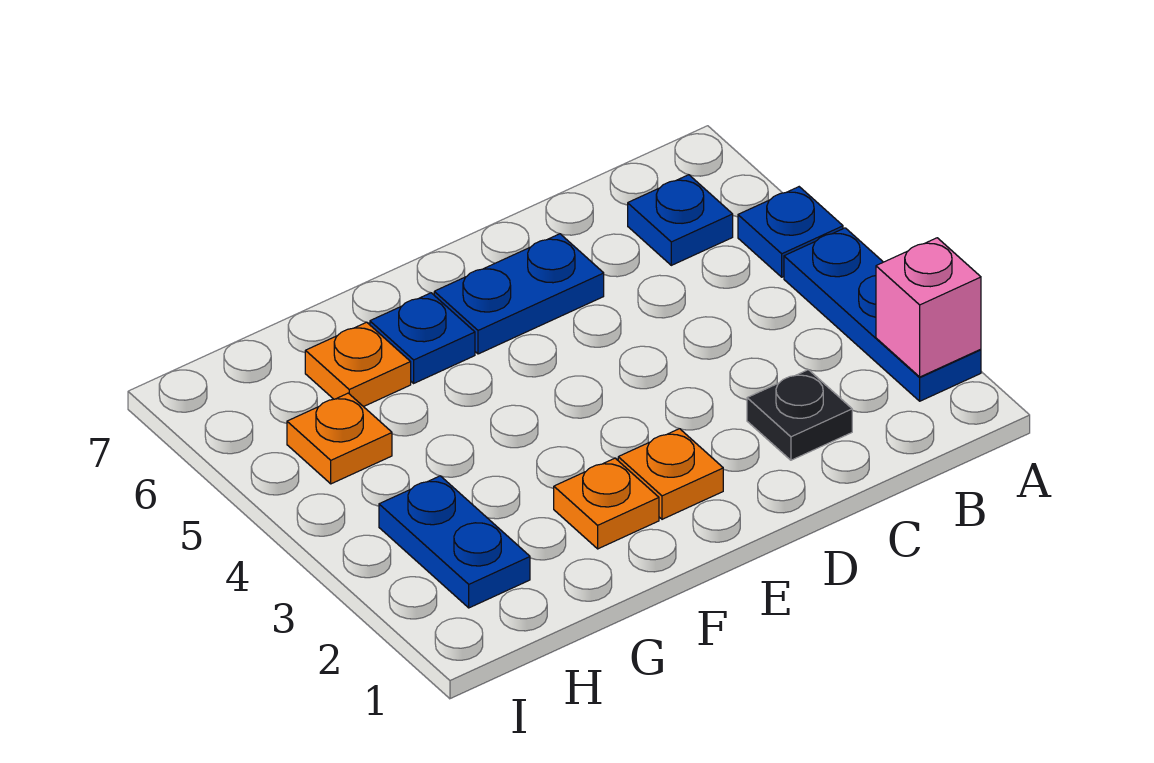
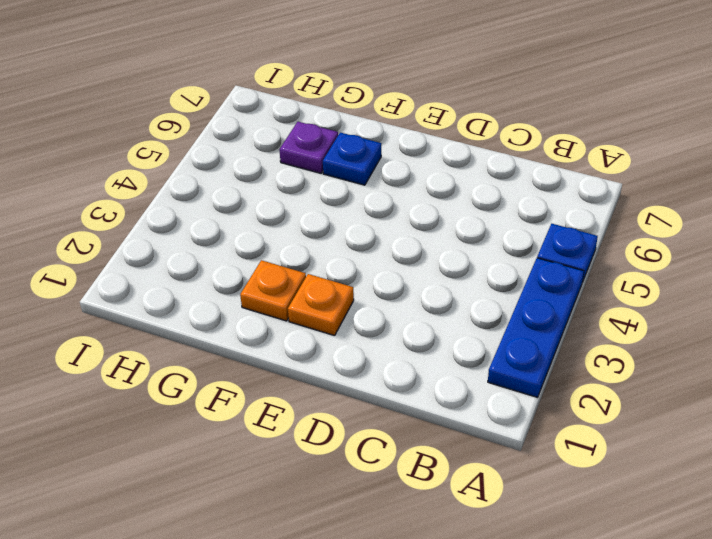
purple 1x1 plate [279,122,338,173] -> orange 1x1 plate [305,322,411,407]
none -> blue 1x1 plate [628,175,733,265]
none -> black 1x1 plate [747,370,852,460]
none -> blue 1x2 plate [434,234,604,354]

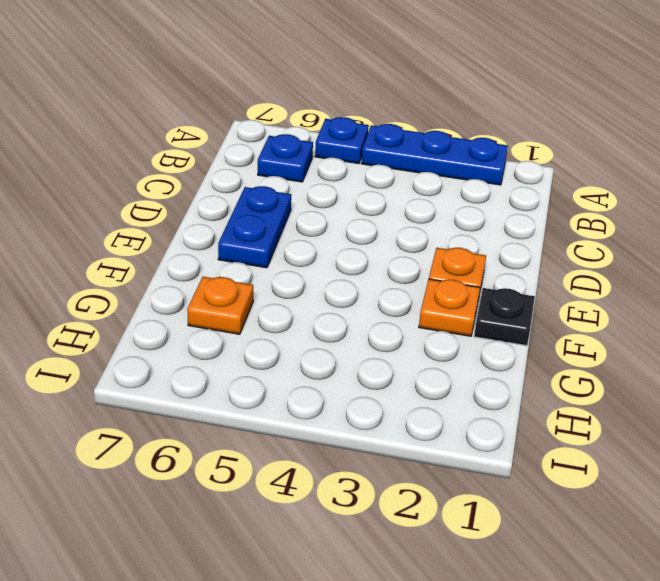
black 1x1 plate [474,288,535,346] -> black 1x1 plate moved to [747,370,852,460]
none -> blue 1x1 plate [370,293,475,383]
none -> blue 1x2 plate [379,476,530,608]
none -> orange 1x1 plate [287,393,392,484]

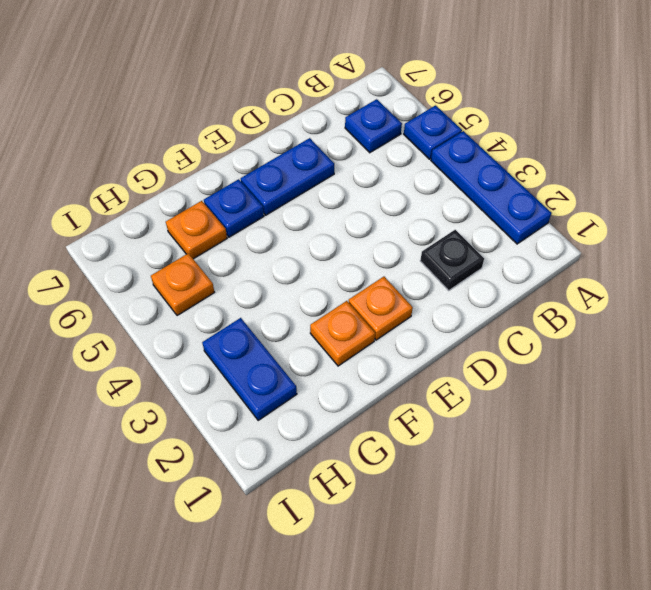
none -> pink 1x1 brick [876,238,981,377]

